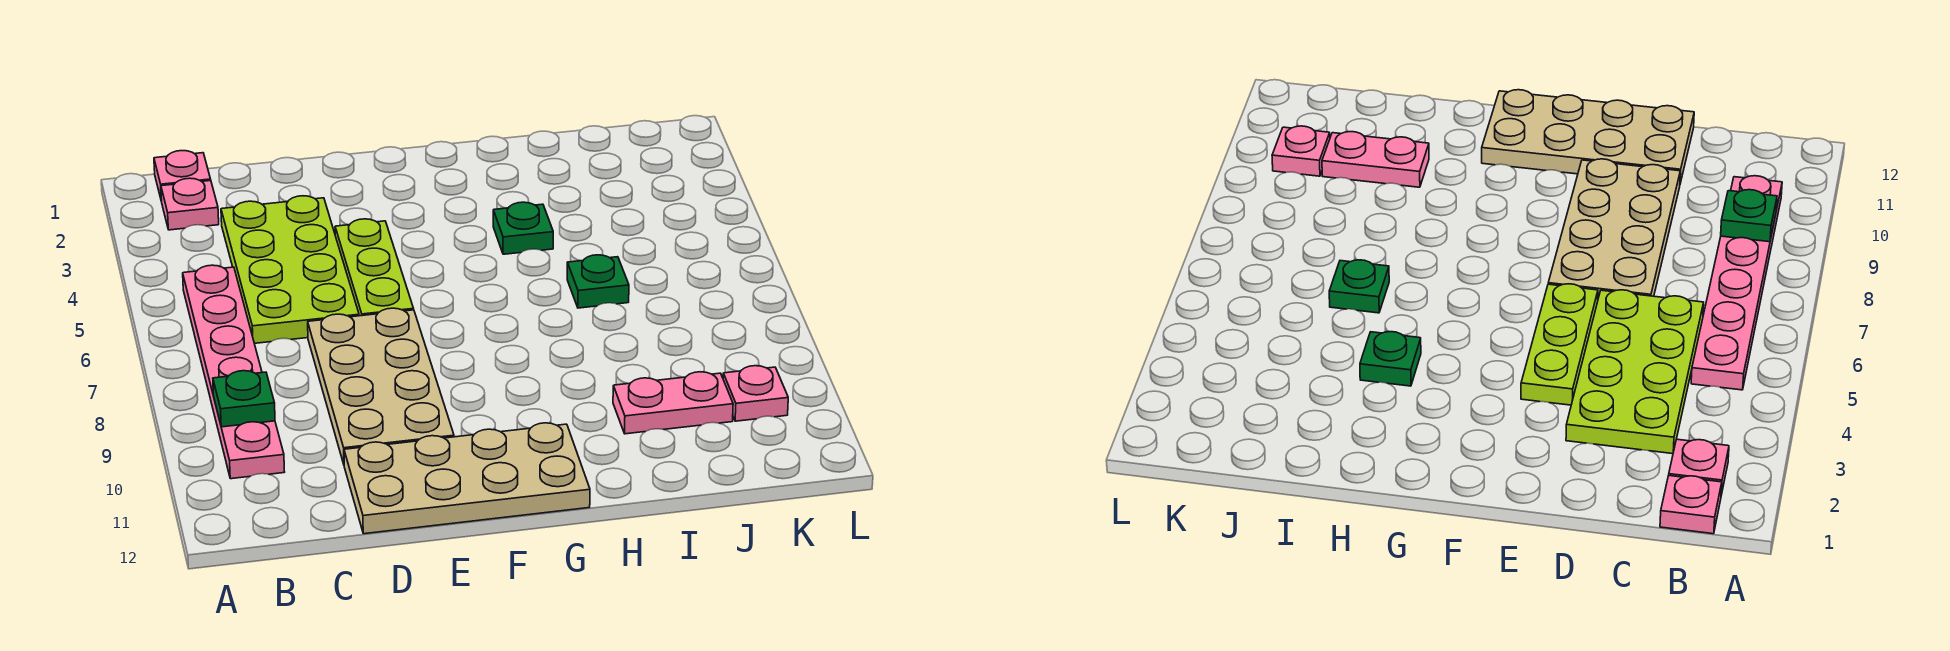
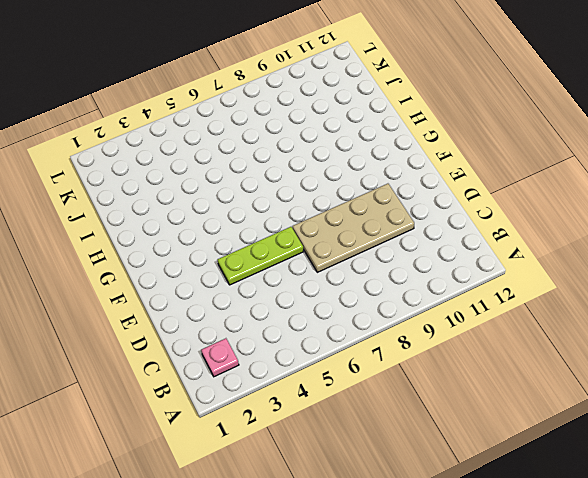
none -> pink 1x1 plate [154,151,211,201]
none -> pink 1x6 plate [183,265,284,479]
none -> lime 2x4 plate [221,196,359,343]

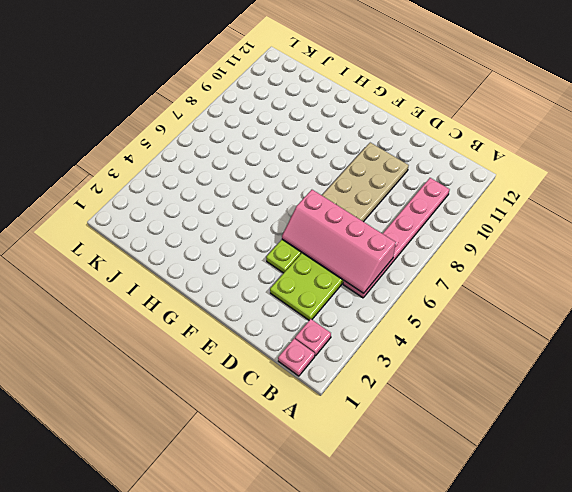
pink 2x4 slope [282,190,396,293] -> none
none -> tan 2x4 plate [344,423,590,534]
none -> green 1x1 plate [493,202,553,254]
none -> green 1x1 plate [567,255,629,308]

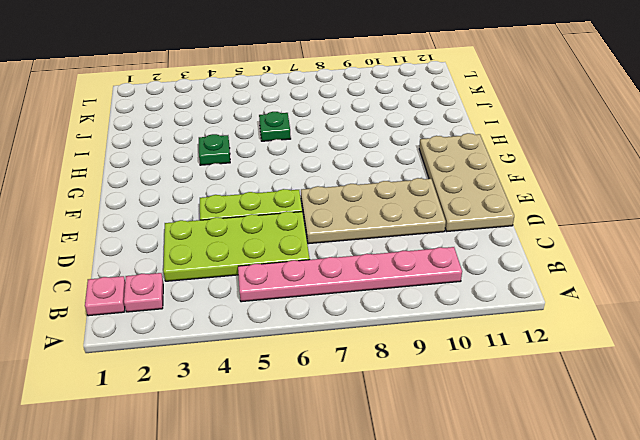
none -> pink 1x2 plate [613,372,733,434]
none -> pink 1x1 plate [723,366,788,421]
none -> green 1x1 plate [213,371,275,427]

